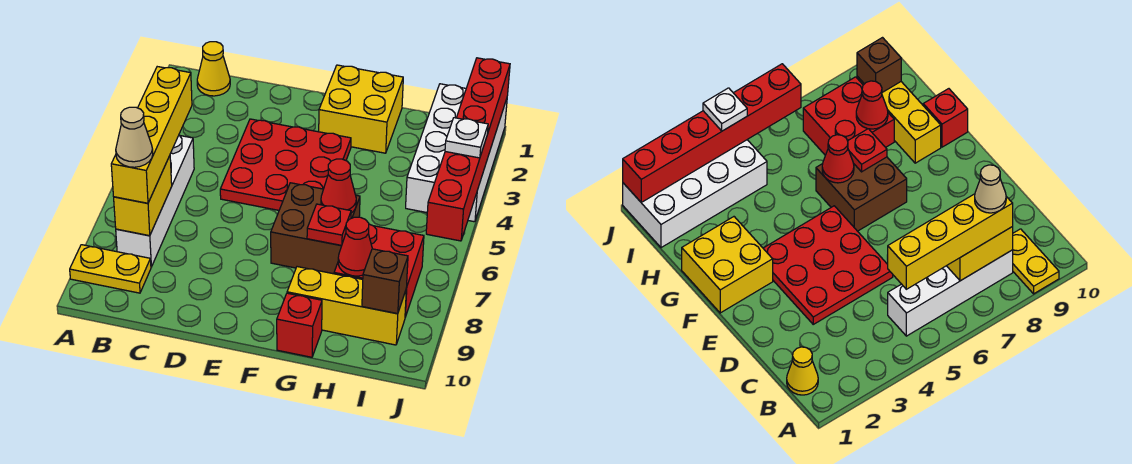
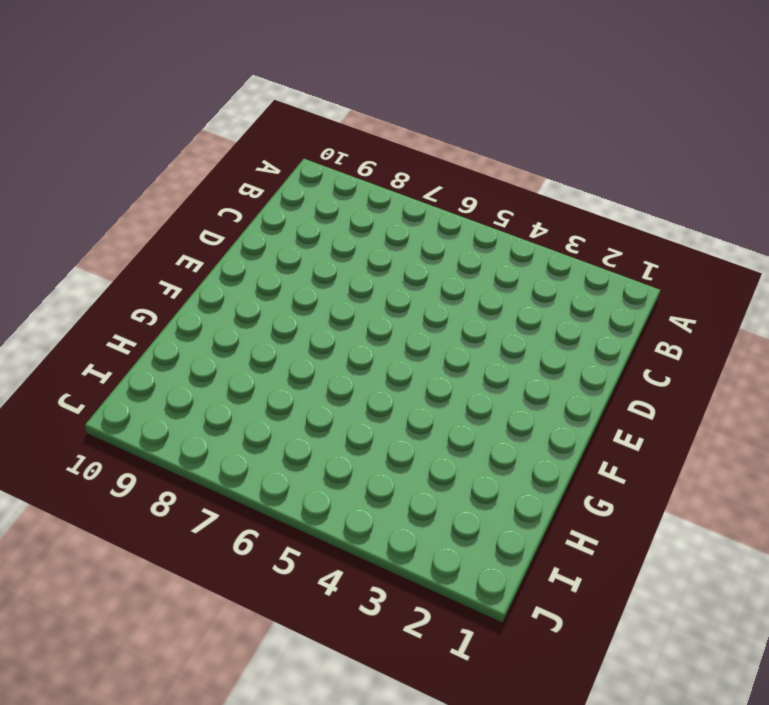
none -> yellow 1x2 plate [70,245,151,293]
none -> yellow 1x1 cone [197,42,230,96]
none -> white 1x4 brick [116,135,194,267]

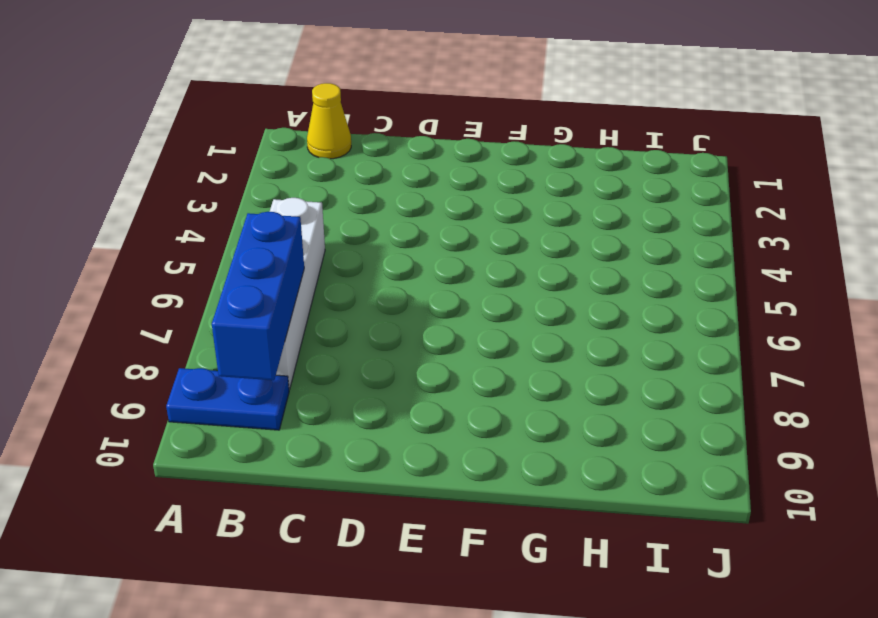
blue 1x2 plate [166,368,289,430] -> yellow 1x2 plate [70,245,151,293]
blue 1x3 brick [212,212,304,380] -> yellow 1x2 brick [114,156,172,236]
none -> red 3x3 plate [220,119,351,210]
none -> yellow 2x2 brick [319,65,403,153]
none -> brown 2x2 brick [271,183,360,274]

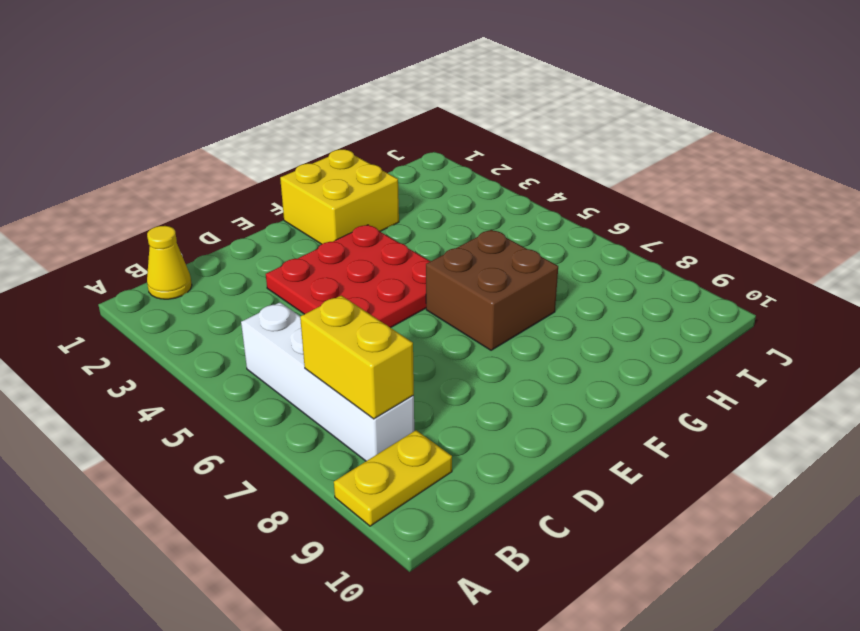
none -> yellow 1x3 brick [287,267,406,345]
none -> red 1x1 brick [277,293,322,357]
none -> red 2x2 brick [334,224,424,317]

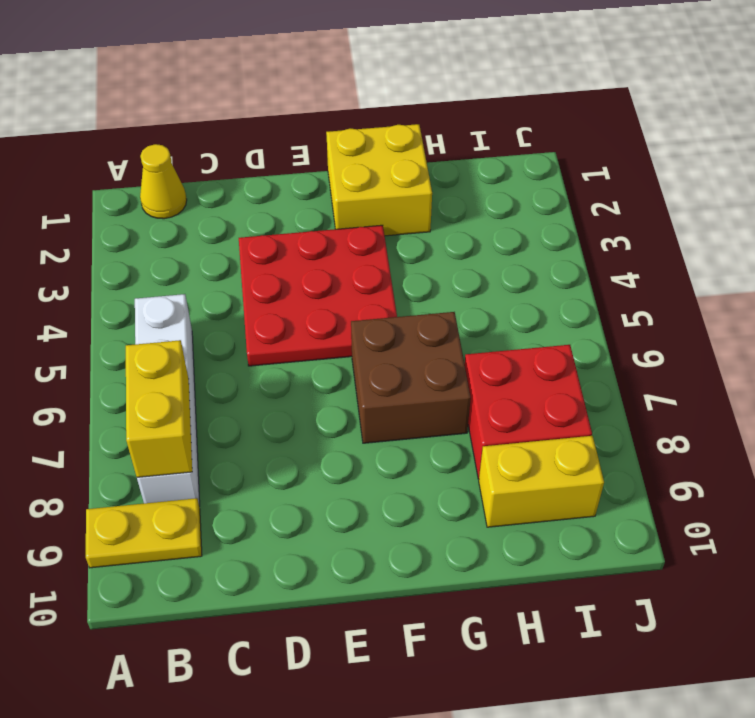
yellow 1x2 brick [479,436,604,527] -> yellow 1x3 brick [287,267,406,345]
none -> red 1x1 brick [277,293,322,357]
none -> white 2x4 brick [406,84,507,222]
none -> red 1x1 cone [321,159,356,213]

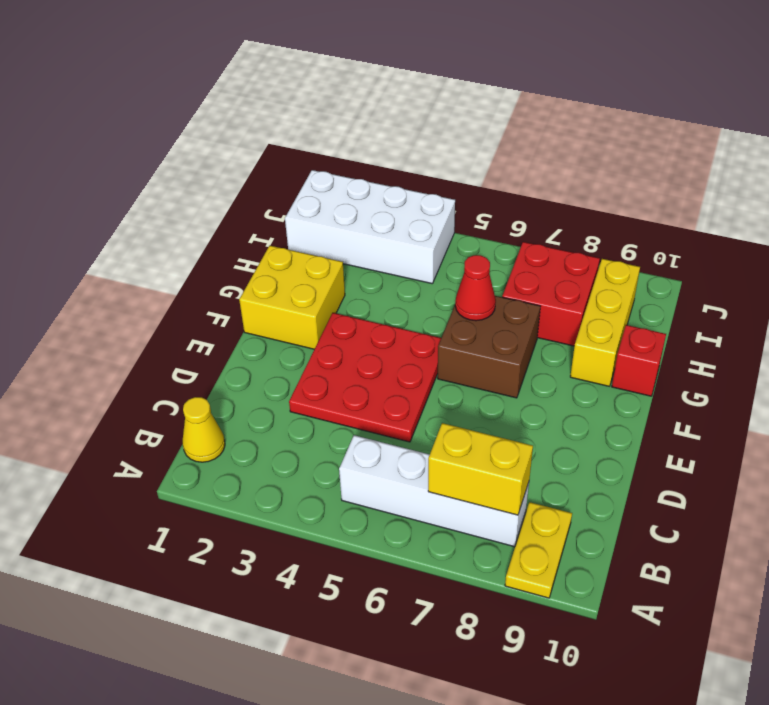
none -> red 1x1 plate [307,204,351,246]
none -> red 1x1 cone [338,217,372,276]
none -> brown 1x1 brick [362,249,408,314]

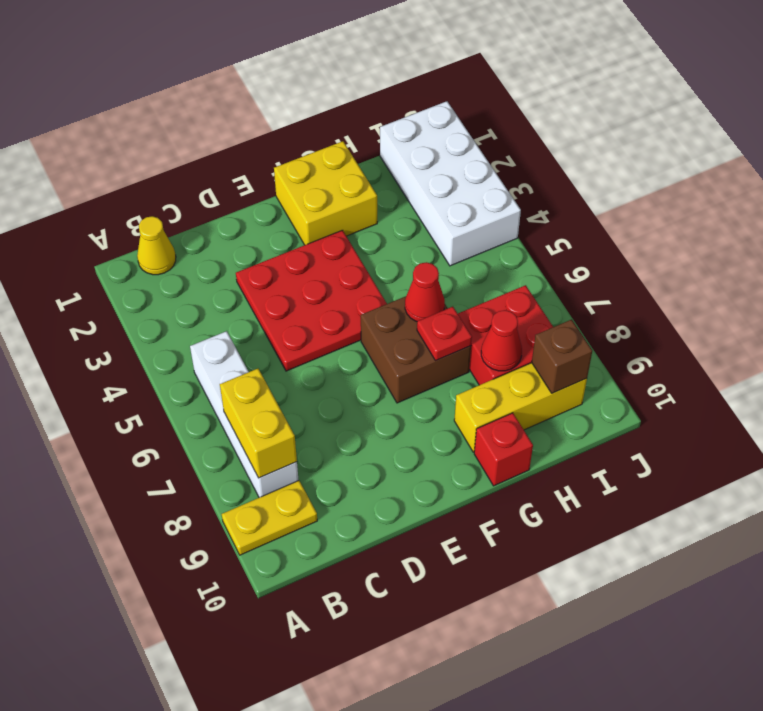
none -> red 1x6 brick [426,58,510,241]
none -> yellow 1x4 brick [111,67,192,203]
none -> white 1x1 plate [445,118,488,158]

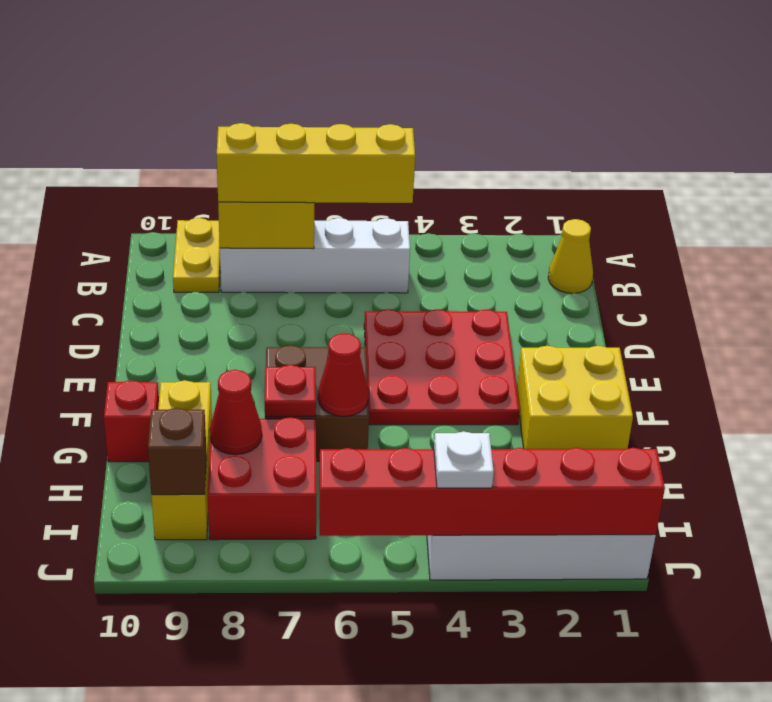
none -> tan 1x1 cone [116,107,153,167]

